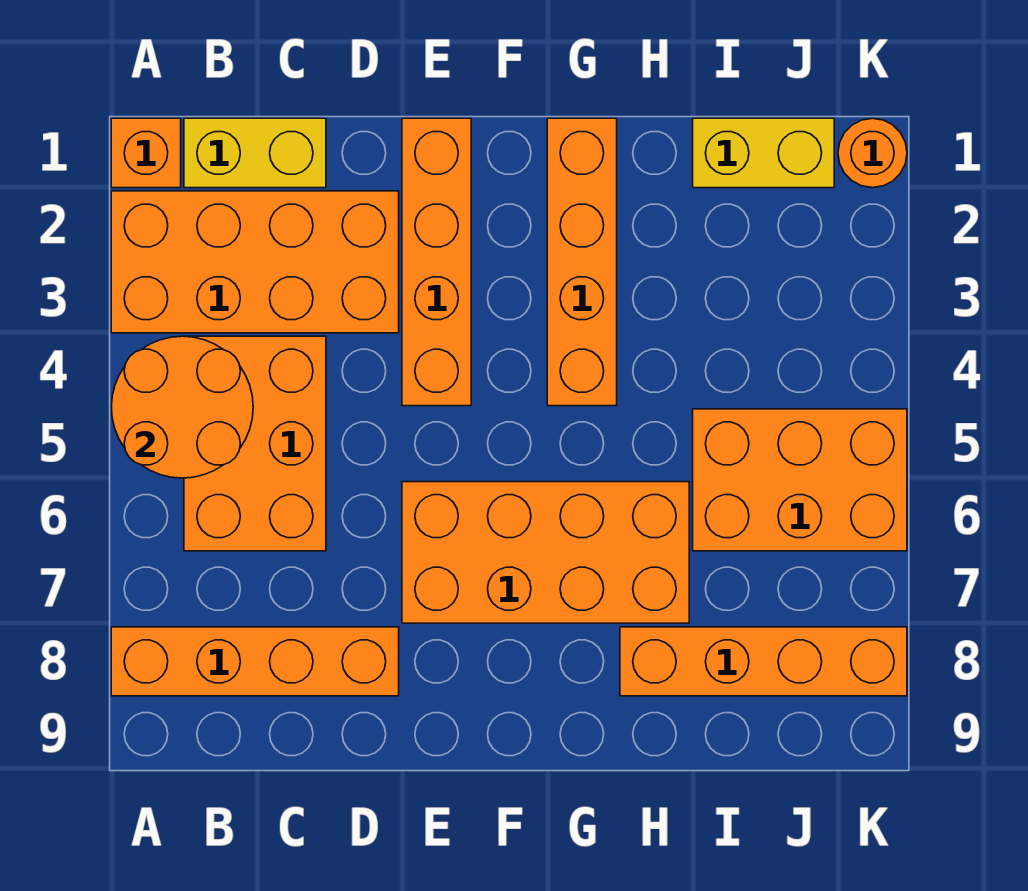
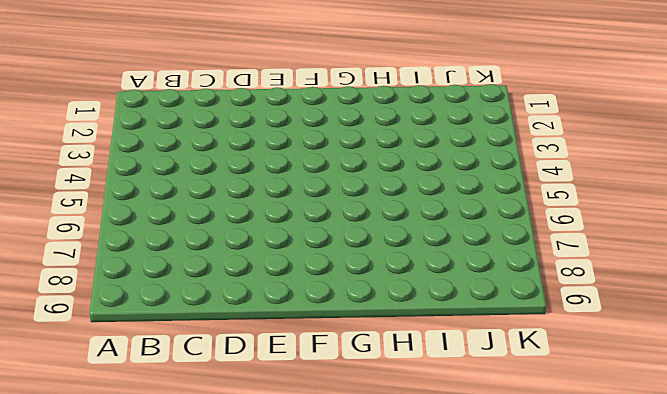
none -> orange 1x1 brick [111,118,181,188]
none -> orange 2x4 brick [111,191,399,333]
none -> orange 1x4 brick [111,627,399,696]

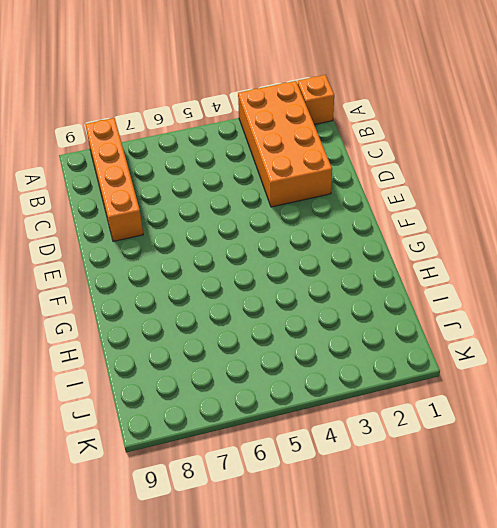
none -> yellow 1x2 brick [184,118,326,188]
none -> orange 2x3 brick [184,336,326,551]
none -> orange 1x4 brick [402,118,471,406]

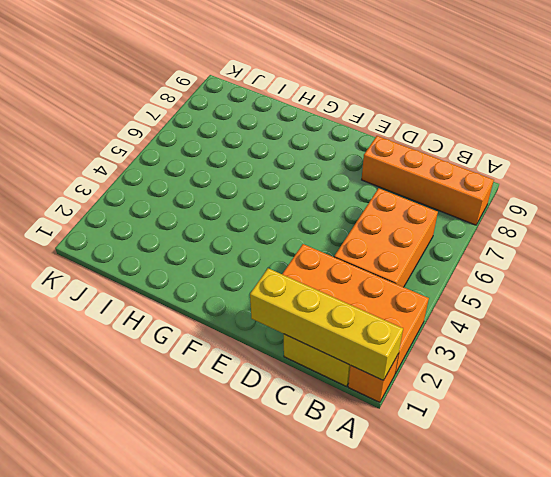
yellow 1x4 brick [250,268,403,381] -> none
none -> orange 1x4 brick [402,118,471,406]
none -> orange 2x4 brick [402,482,689,623]
none -> orange 1x4 brick [547,118,617,406]

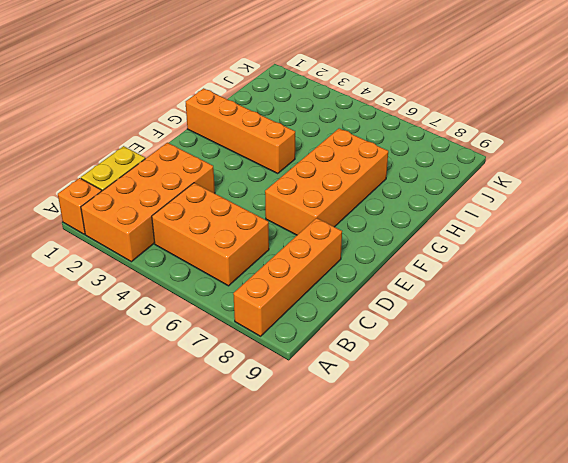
none -> orange 1x4 brick [402,118,471,406]
none -> orange 1x4 brick [620,627,907,696]
none -> yellow 1x2 brick [693,118,834,188]

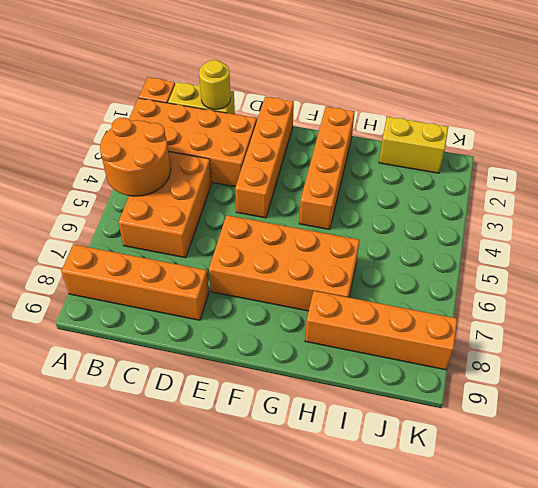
yellow 1x1 round brick [199,60,231,109] -> none
none -> orange 2x3 brick [693,409,907,551]
none -> orange 1x1 round brick [838,118,907,188]

